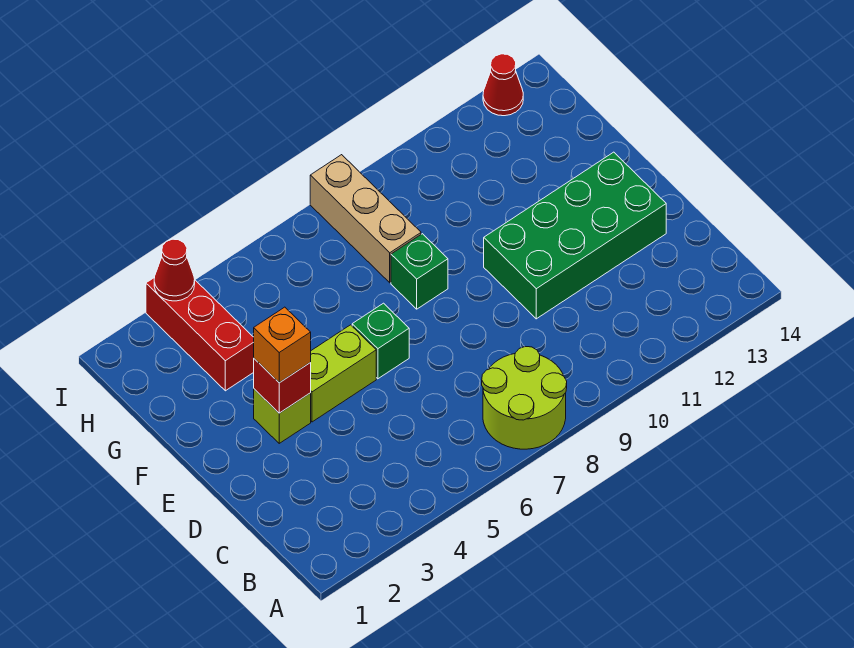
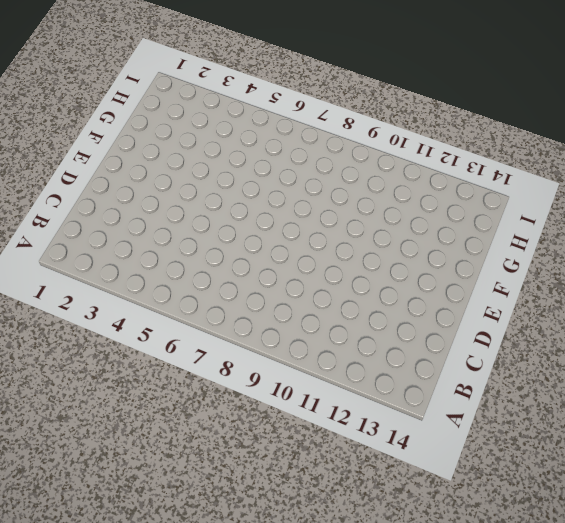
none -> lime 2x2 round brick [482,347,567,449]
none -> green 2x4 brick [484,152,666,319]
none -> lime 1x1 brick [254,389,311,443]

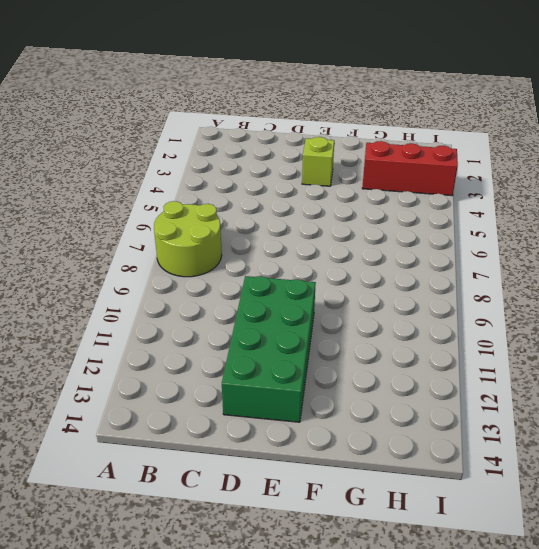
none -> lime 1x2 brick [310,325,376,422]
none -> green 1x1 brick [352,303,409,379]
none -> green 1x1 brick [391,234,448,309]

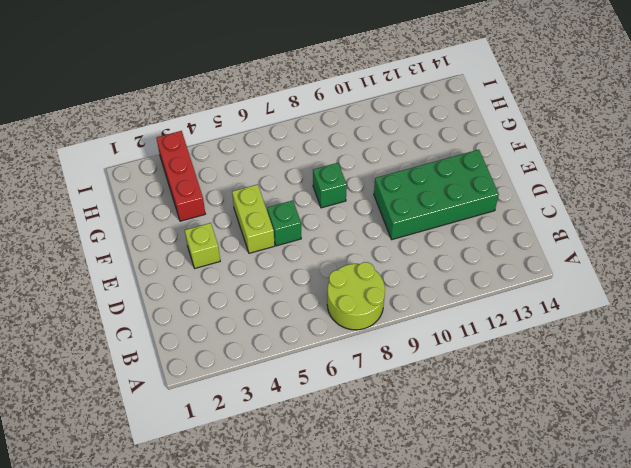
lime 1x2 brick [232,184,275,253] -> lime 1x2 brick turned to [310,325,376,422]
none -> tan 1x3 brick [310,155,421,283]
none -> red 1x1 cone [483,54,523,116]
none -> red 1x1 brick [254,359,311,413]

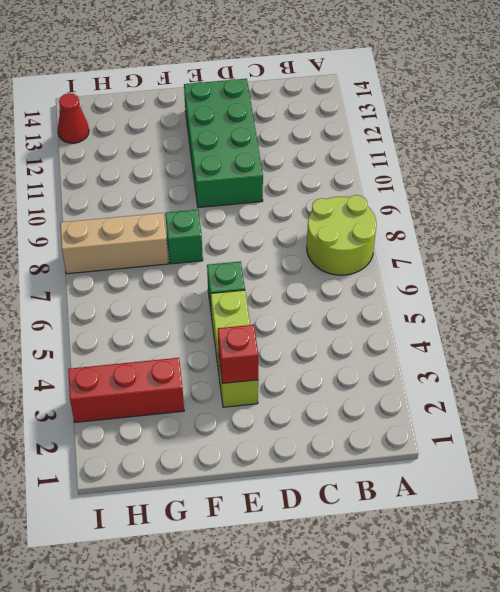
none -> red 1x1 cone [154,239,195,301]
none -> orange 1x1 brick [254,307,311,383]

